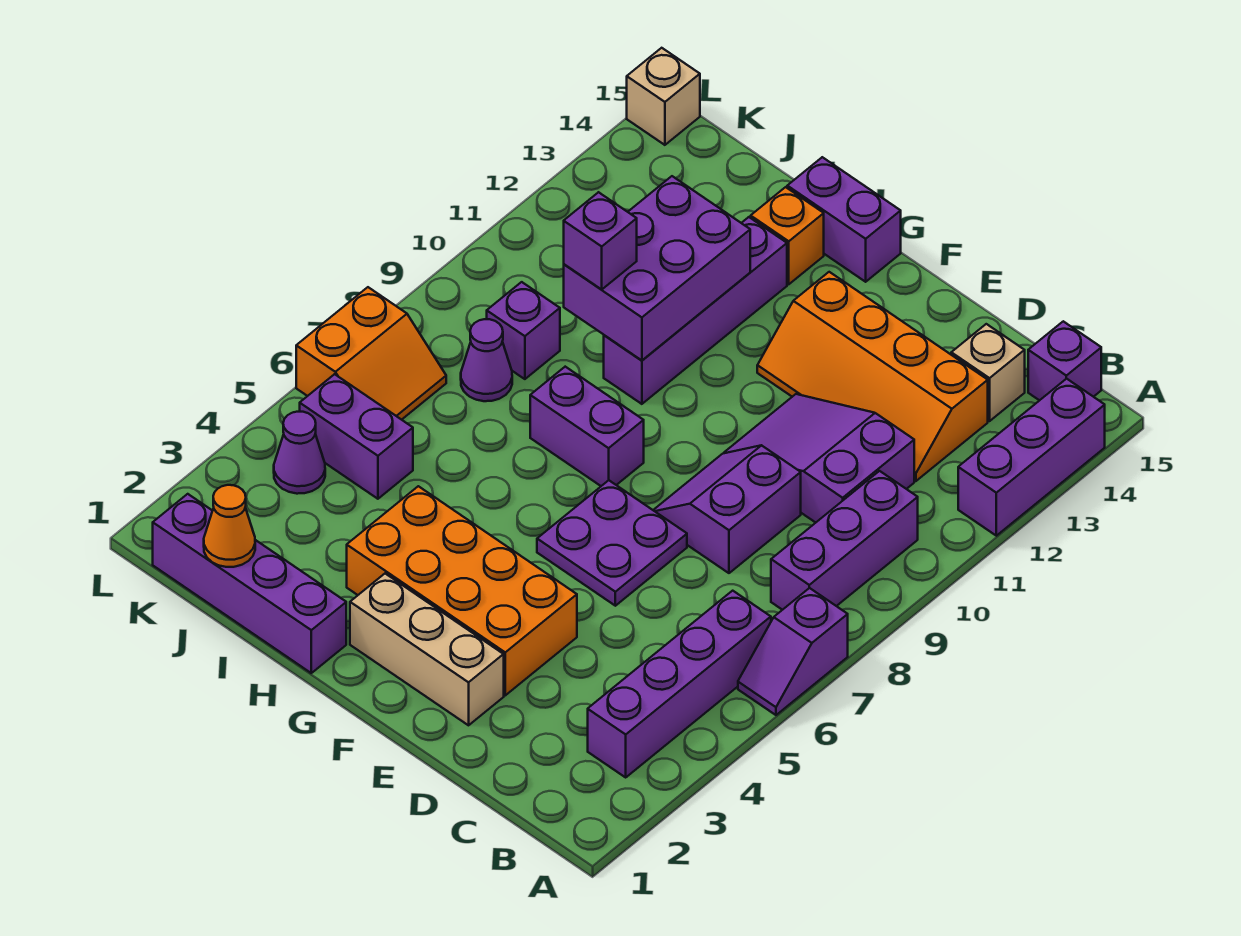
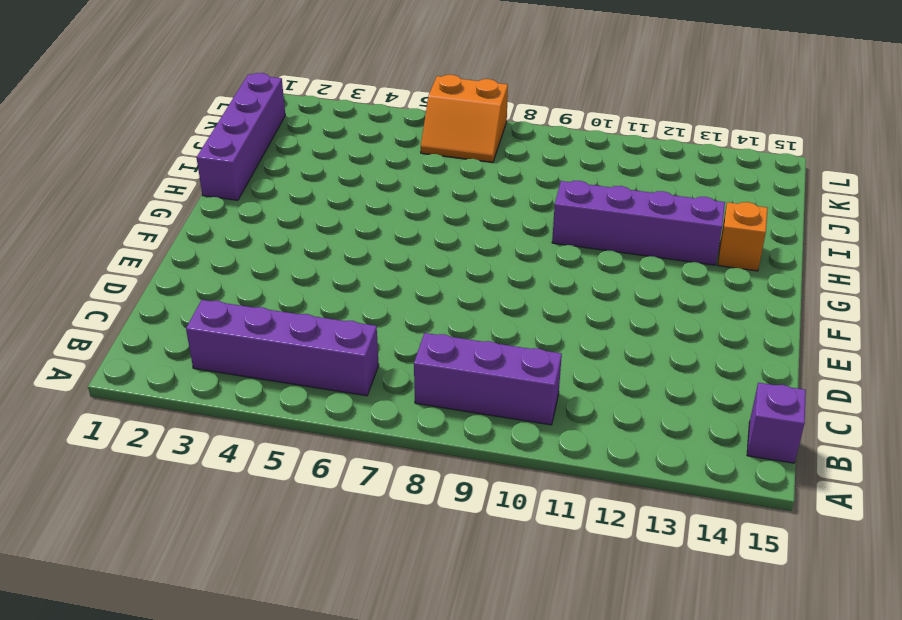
none -> purple 1x2 slope [738,588,848,715]
none -> purple 1x3 brick [958,379,1105,536]
none -> purple 2x3 slope [724,394,914,523]

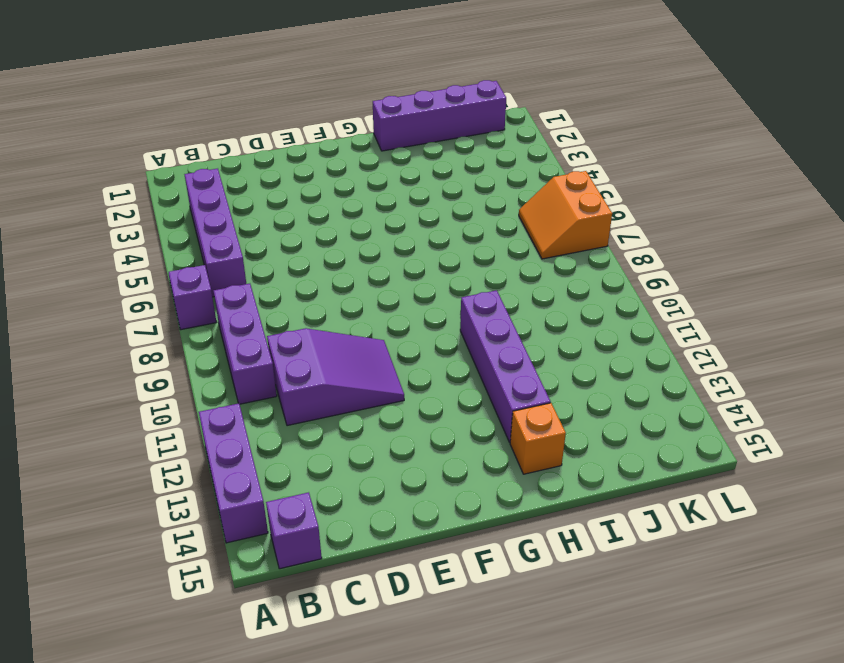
none -> orange 2x4 slope [757,272,988,481]
none -> tan 1x1 brick [951,324,1025,421]
none -> purple 2x2 slope [653,445,801,573]

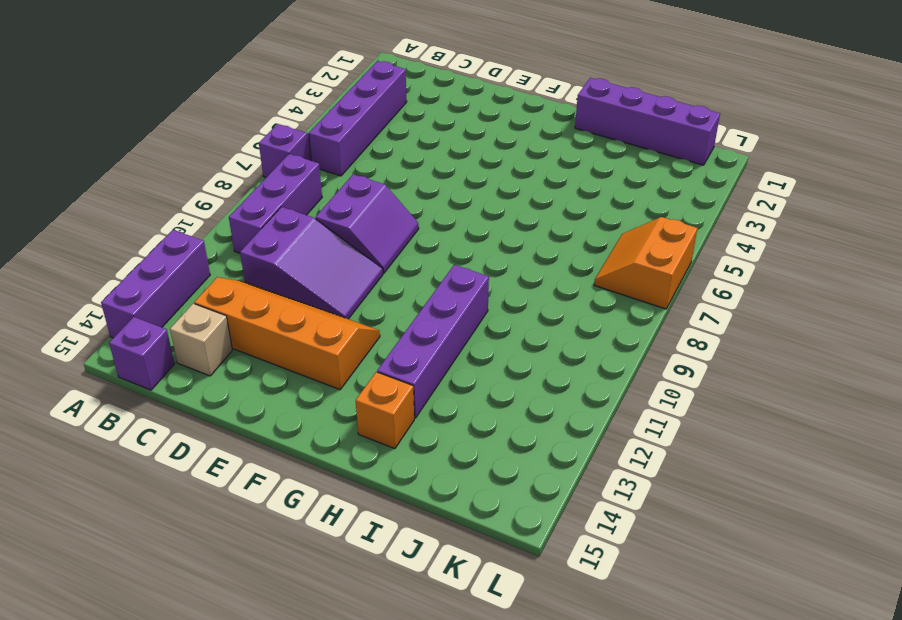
none -> tan 1x3 brick [350,574,504,725]
none -> orange 2x4 brick [347,486,577,695]
none -> purple 2x2 plate [537,480,687,606]

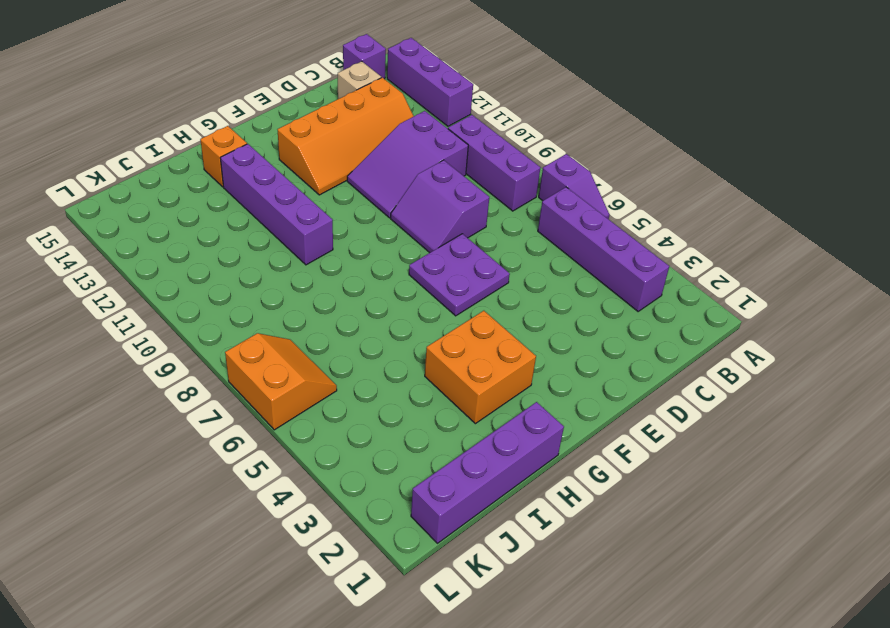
orange 2x2 brick [425,311,536,424] -> orange 2x4 brick [347,486,577,695]
none -> tan 1x3 brick [350,574,504,725]
none -> purple 1x2 brick [530,367,644,486]
none -> purple 1x2 brick [787,157,901,282]

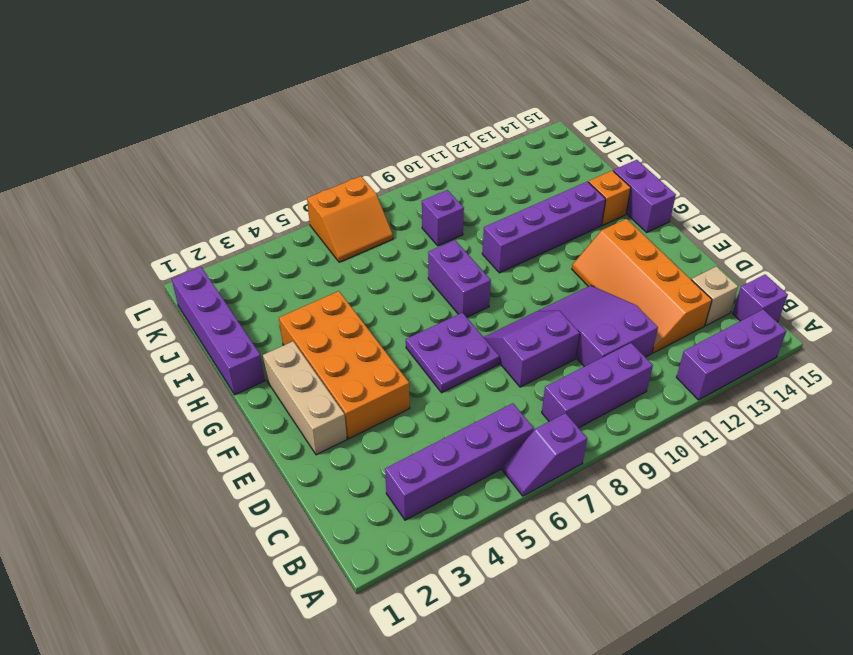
none -> purple 1x2 brick [300,374,413,499]
none -> purple 1x1 cone [461,319,512,401]
none -> purple 1x1 cone [274,412,325,494]

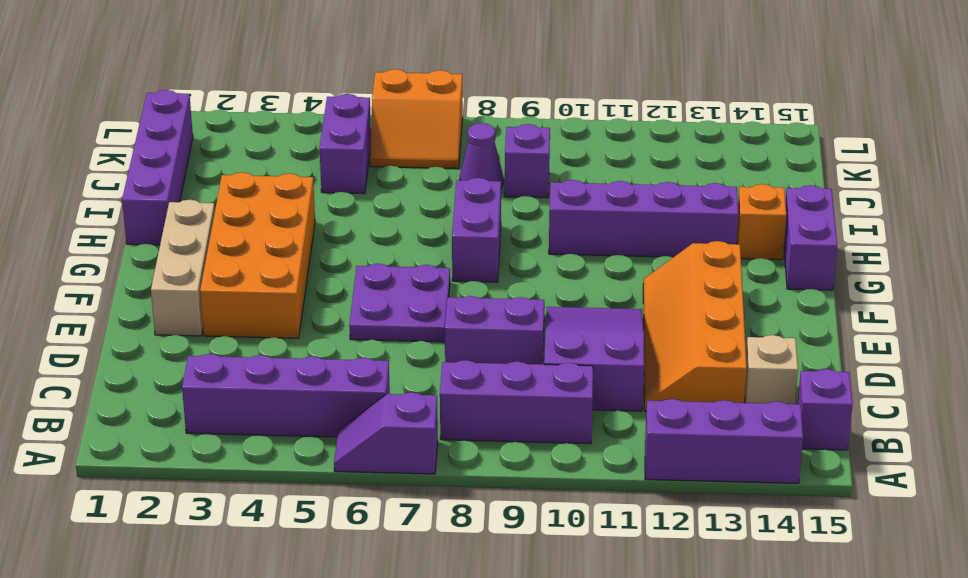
none -> purple 1x1 cone [274,412,325,494]
none -> tan 1x1 brick [627,48,700,145]
none -> purple 2x3 brick [564,176,750,360]

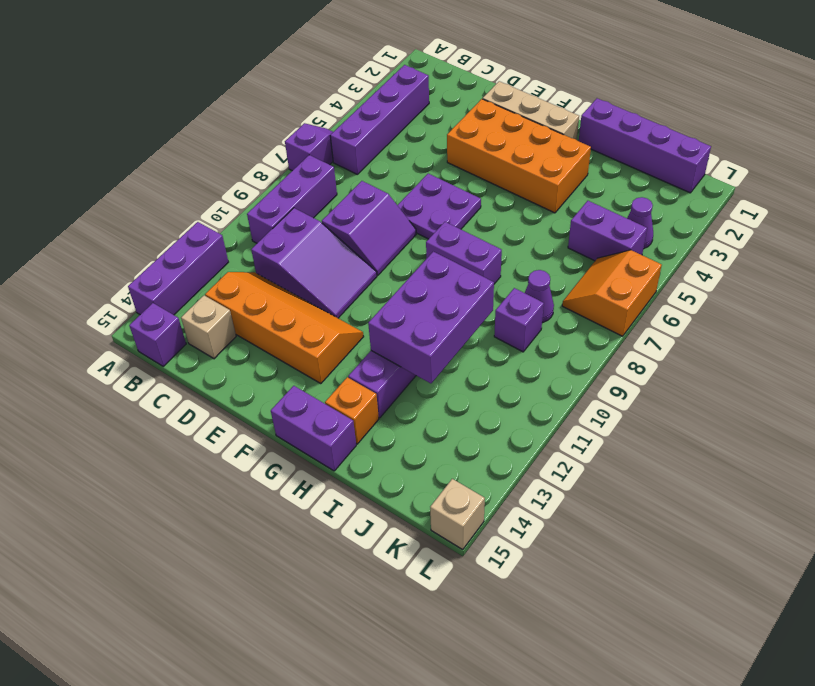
none -> orange 1x1 cone [204,485,255,567]
none -> purple 1x1 brick [564,192,637,290]

